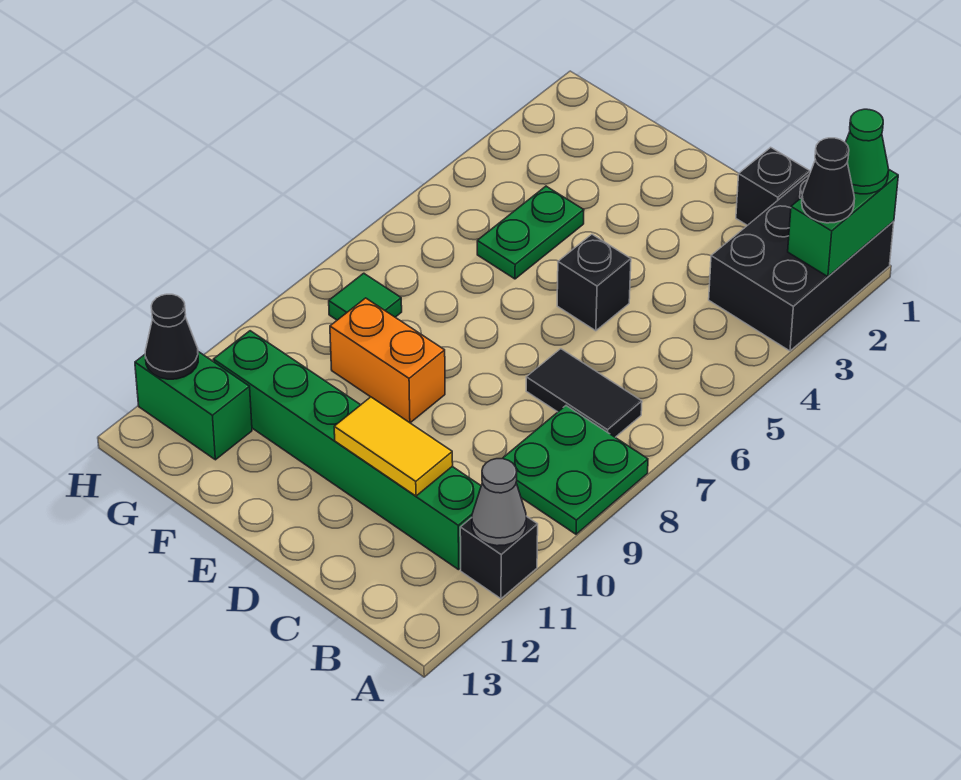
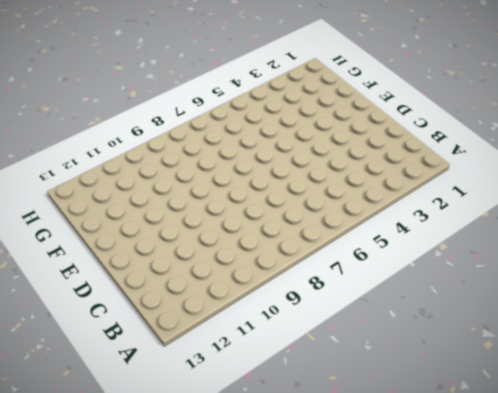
none -> black 2x3 brick [709,174,894,351]
none -> green 2x2 plate [502,406,648,534]
none -> black 1x1 brick [460,516,538,599]

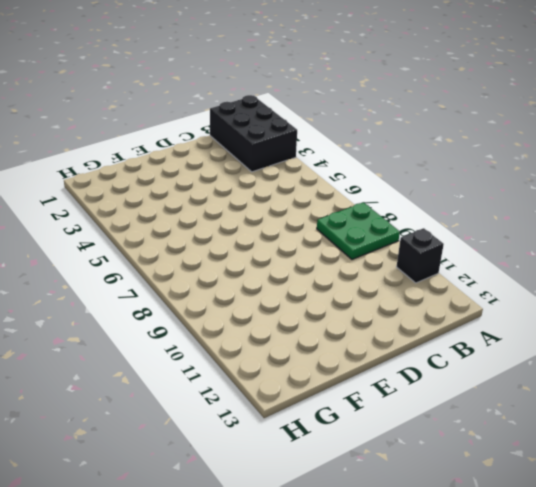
none -> black 1x2 tile [526,349,642,437]
none -> green 1x6 brick [213,331,481,570]
none -> black 1x1 brick [736,147,810,225]

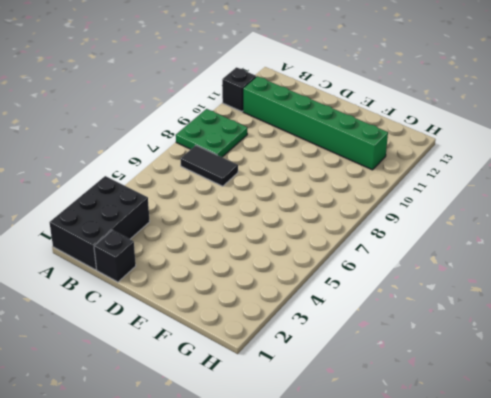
none -> black 1x1 brick [557,234,631,331]
none -> orange 1x2 brick [330,298,445,423]
none -> green 1x2 plate [477,186,584,279]

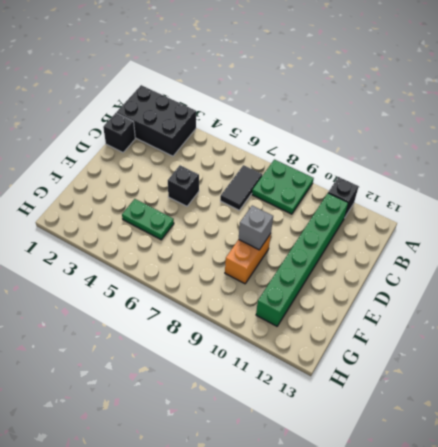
grey 1x1 brick [239,206,273,250] -> none
none -> green 1x1 tile [329,273,402,320]
none -> green 1x2 brick [135,352,252,460]
none -> green 1x2 brick [788,170,898,277]

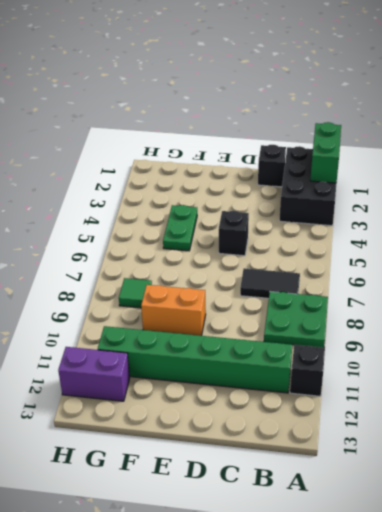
purple 1x2 brick [58,347,130,401] -> green 1x2 brick [135,352,252,460]
none -> grey 1x1 cone [472,459,526,546]
none -> yellow 1x2 tile [334,397,453,496]
none -> black 1x1 cone [145,294,198,379]

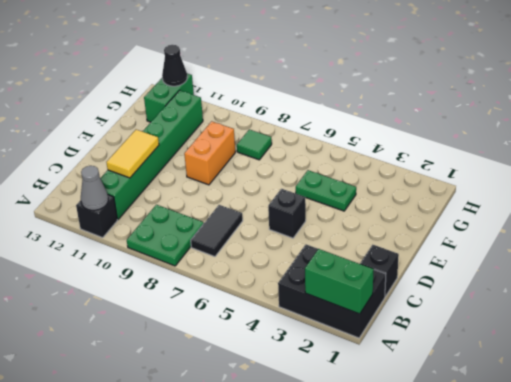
none -> green 1x1 cone [845,109,889,194]
none -> black 1x1 cone [802,138,855,223]

